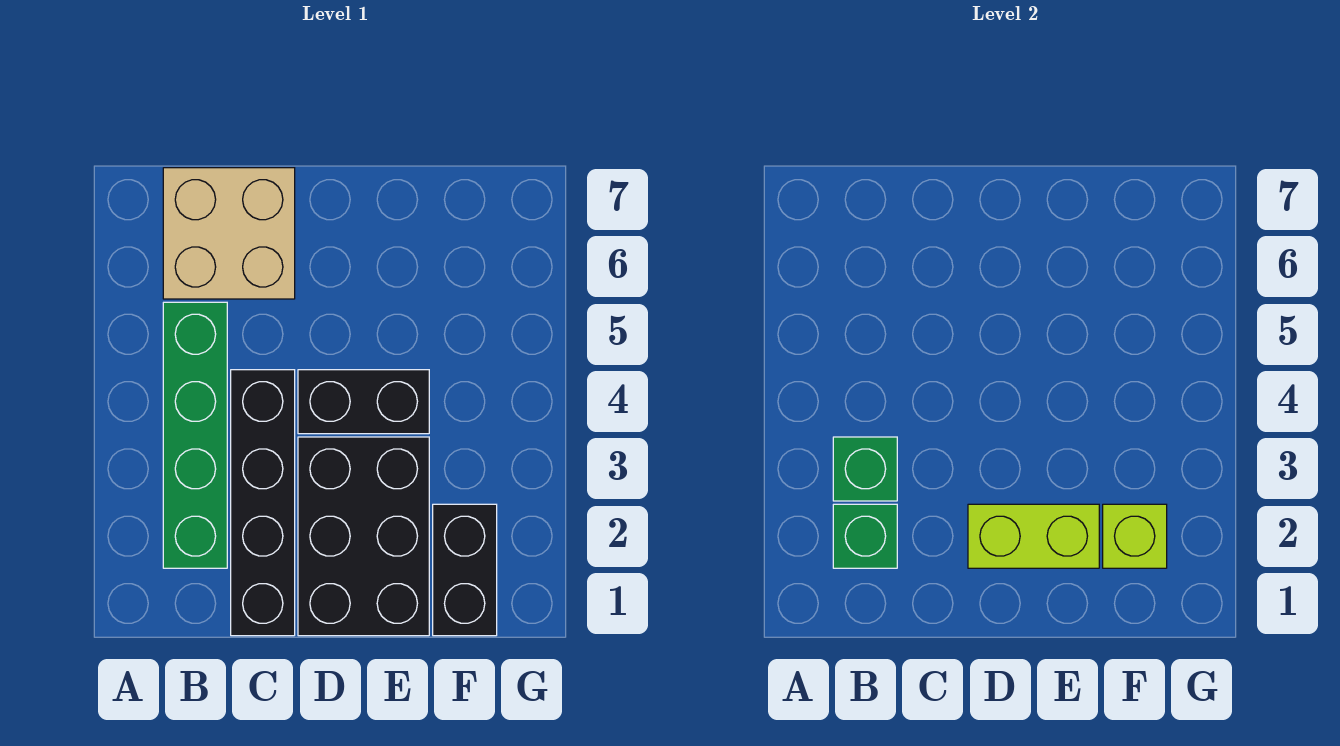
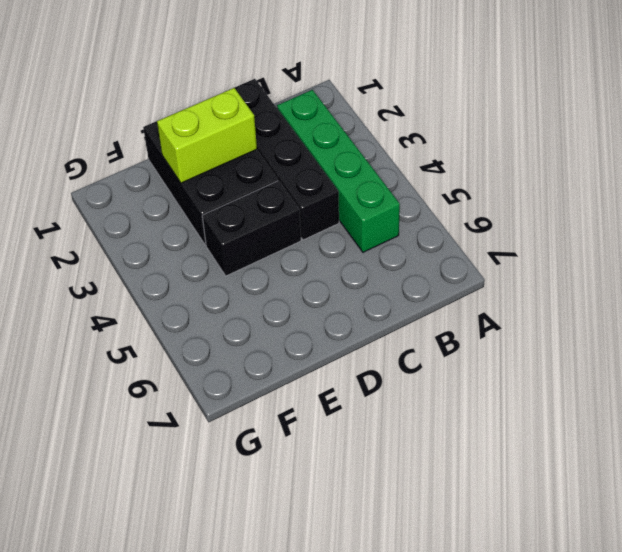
none -> tan 2x2 brick [163,168,295,299]
none -> black 1x2 brick [433,504,497,636]

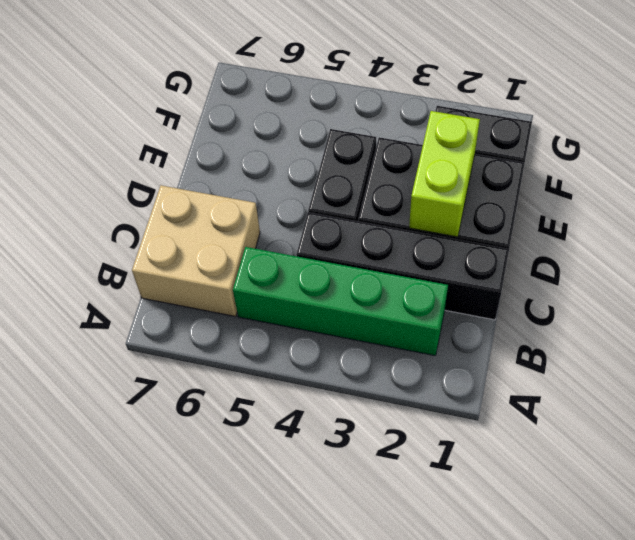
none -> green 1x1 brick [833,504,897,568]
none -> green 1x1 brick [833,437,897,501]

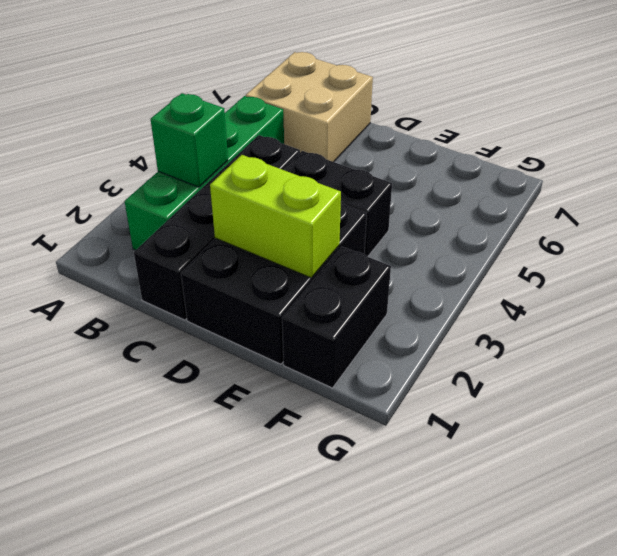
none -> green 1x1 brick [833,504,897,568]
none -> lime 1x1 brick [1103,504,1167,568]

